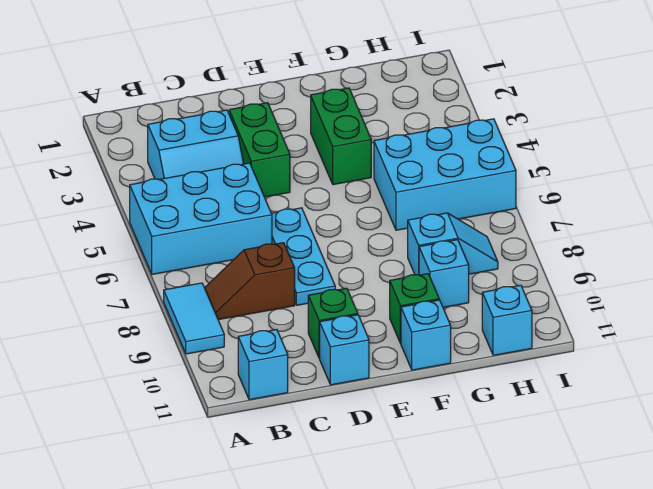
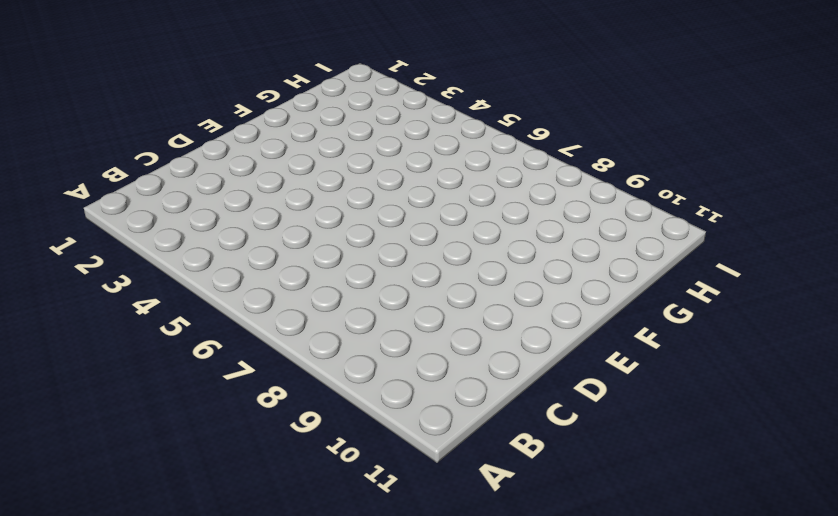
none -> cyan 2x3 brick [130,163,272,274]
none -> cyan 1x2 tile [164,283,224,354]
none -> cyan 2x2 slope [148,110,244,179]

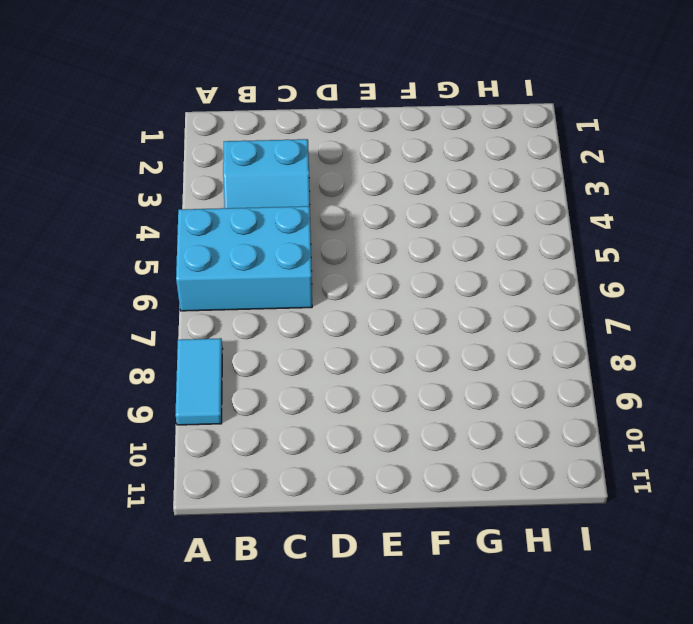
none -> brown 1x2 slope [205,243,295,320]
none -> cyan 1x1 brick [238,330,288,400]
none -> green 1x2 brick [229,103,290,197]

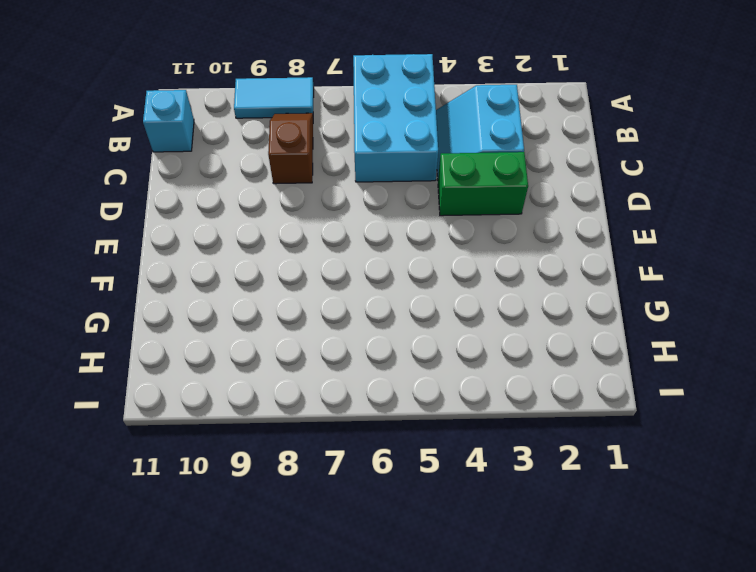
none -> cyan 1x3 plate [272,208,335,305]
none -> green 1x1 brick [308,288,358,358]
none -> cyan 1x1 brick [320,315,369,385]

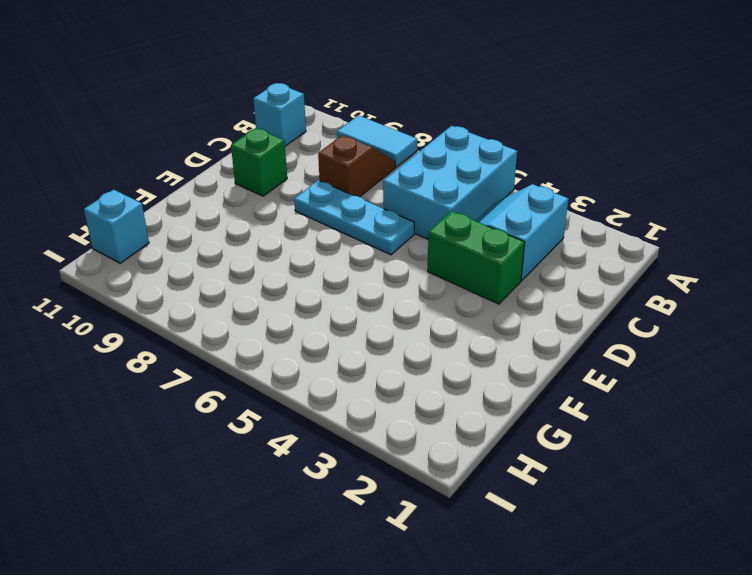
none -> cyan 1x1 brick [320,315,369,385]
none -> green 1x2 brick [311,88,371,185]
none -> green 1x1 brick [390,274,439,343]

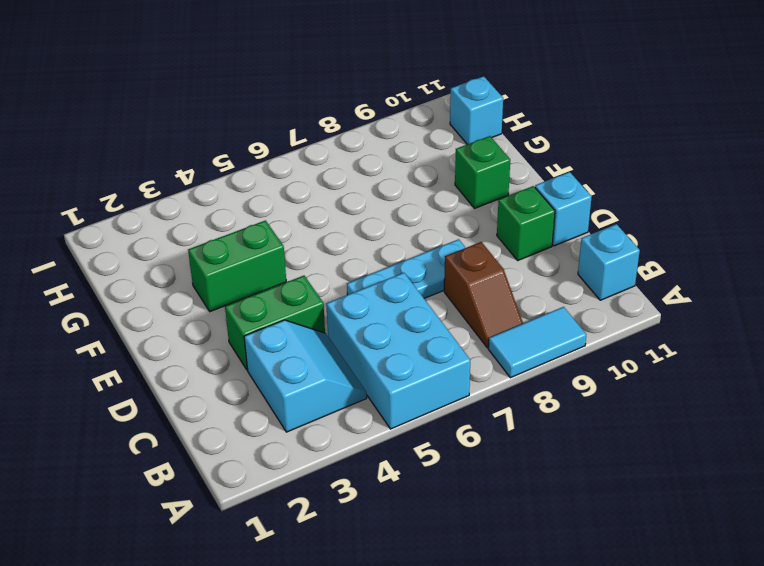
none -> cyan 1x1 brick [401,300,451,370]
none -> cyan 2x3 brick [374,119,516,230]
none -> cyan 1x2 slope [408,213,498,275]

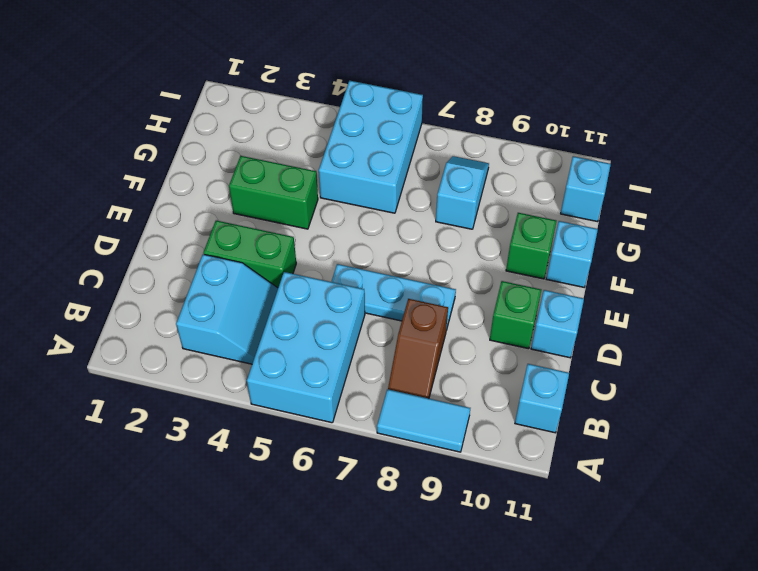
none -> cyan 1x1 brick [419,240,469,307]

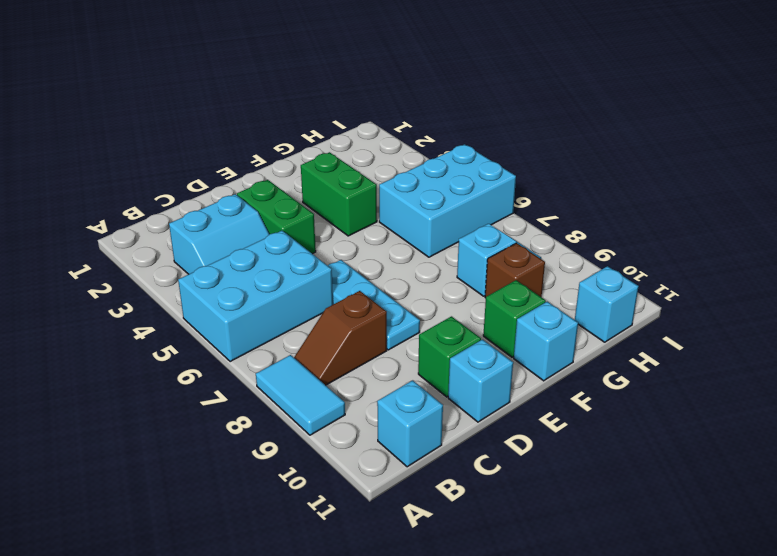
brown 1x1 brick [485,243,545,298] -> cyan 1x1 brick [419,240,469,307]

